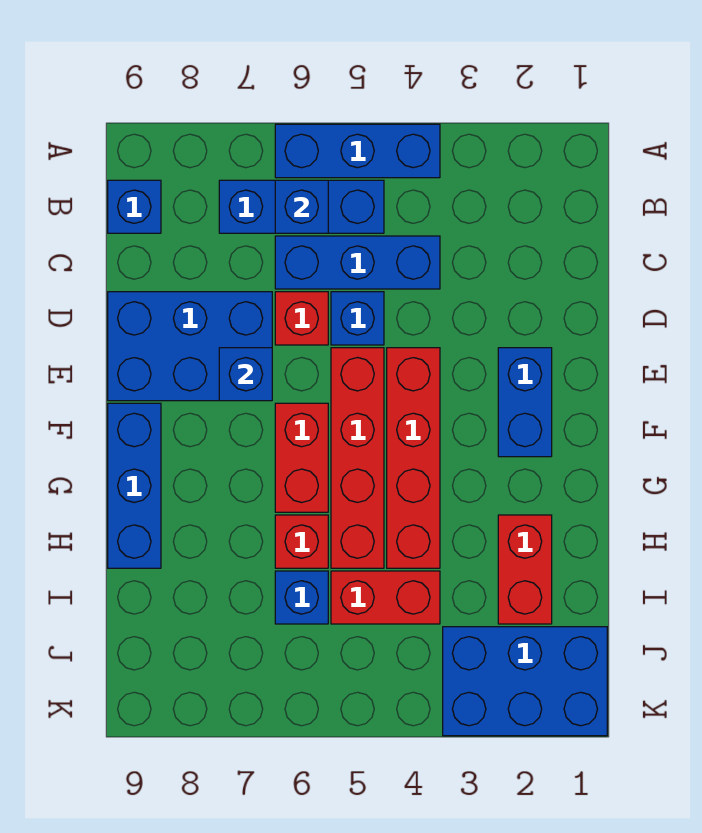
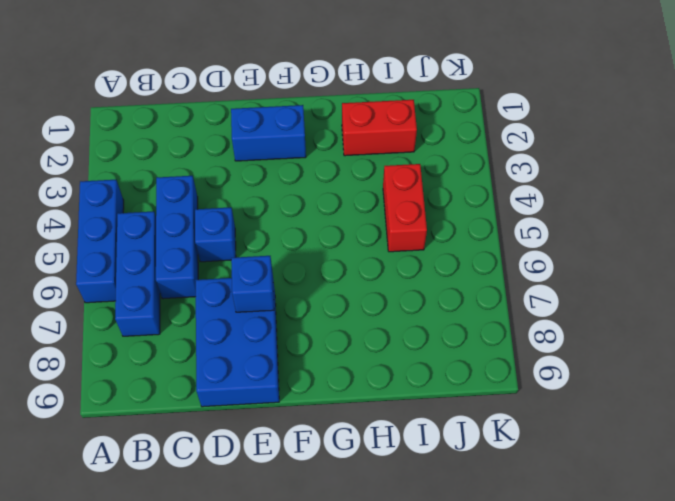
none -> blue 1x1 brick [108,180,161,233]
none -> red 1x1 brick [275,292,328,345]
none -> red 1x4 brick [387,348,440,568]

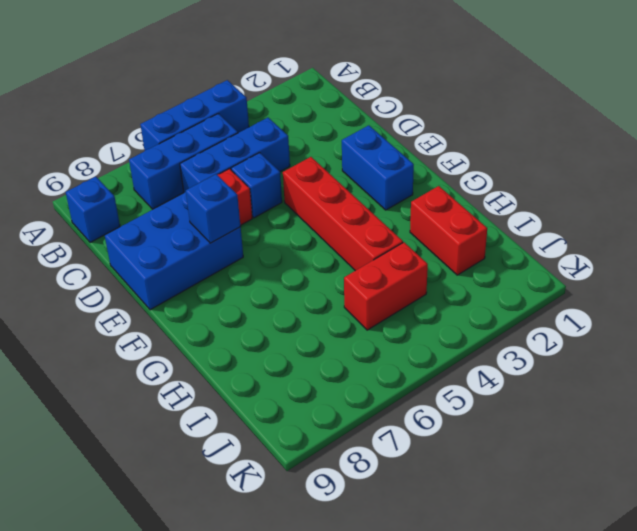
none -> red 1x4 brick [331,348,384,568]
none -> red 1x2 brick [275,403,328,512]
none -> blue 1x3 brick [108,403,161,568]

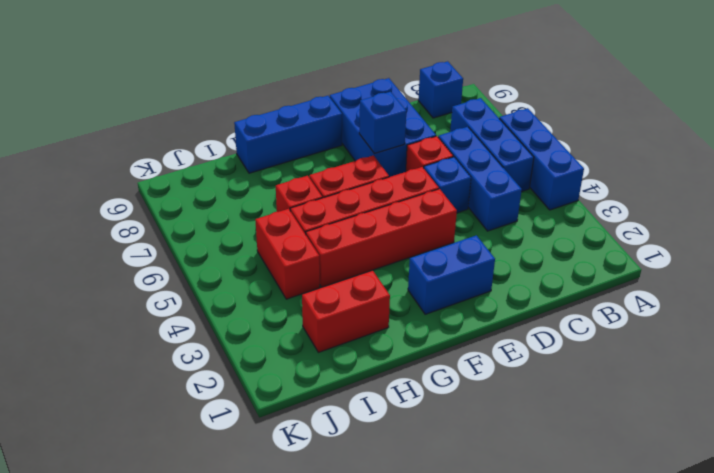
none -> blue 1x1 brick [275,571,328,624]
none -> blue 2x3 brick [443,627,607,736]
none -> blue 1x1 brick [275,180,328,233]

